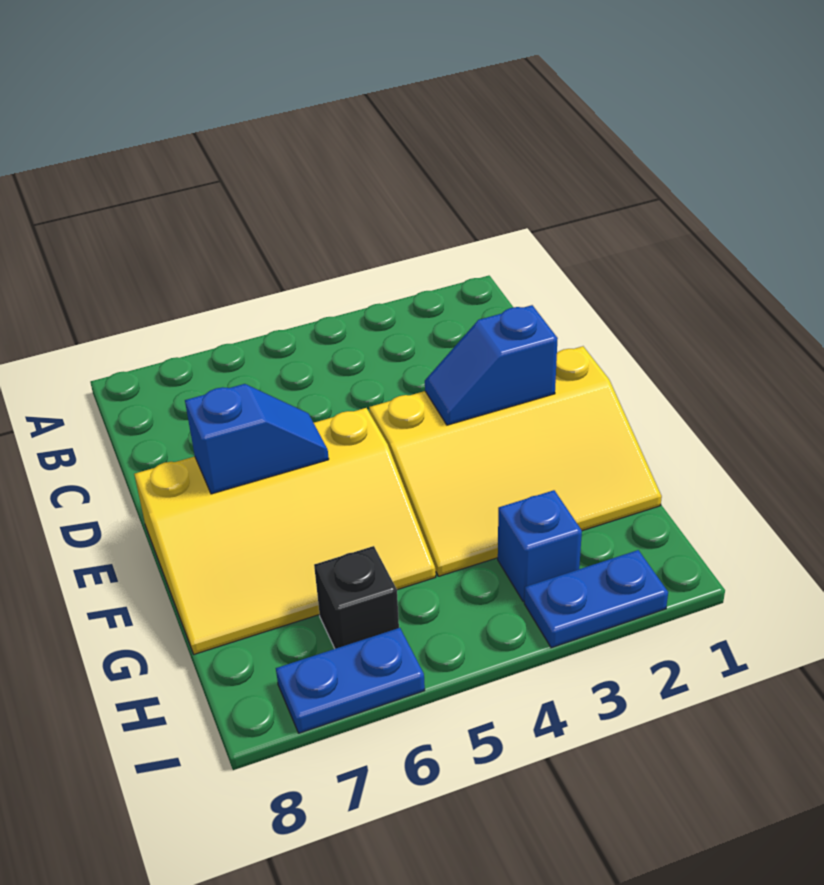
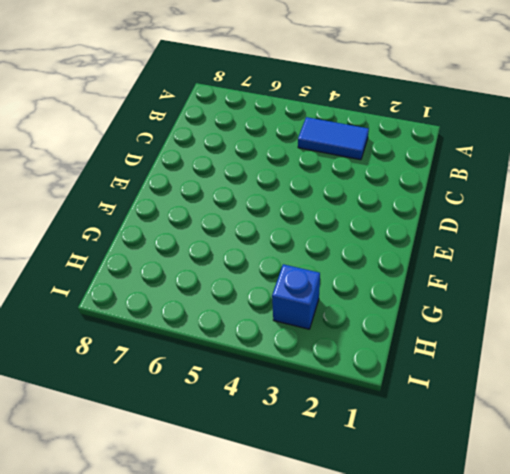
blue 1x2 tile [298,117,369,160] -> none
none -> yellow 3x4 slope [369,346,662,576]
none -> yellow 3x4 slope [134,408,436,654]

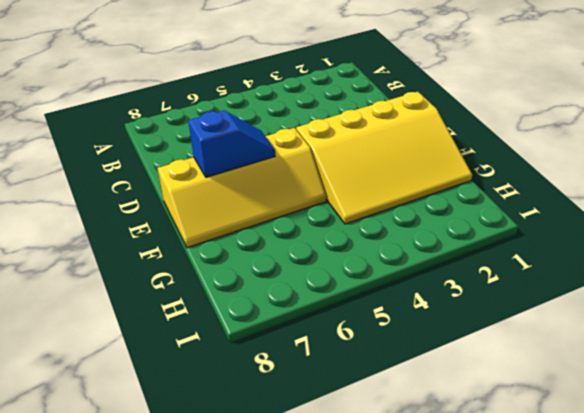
yellow 2x4 slope [158,128,326,248] -> yellow 3x4 slope [134,408,436,654]
none -> blue 1x1 brick [498,490,582,601]
none -> black 1x1 brick [314,546,399,649]

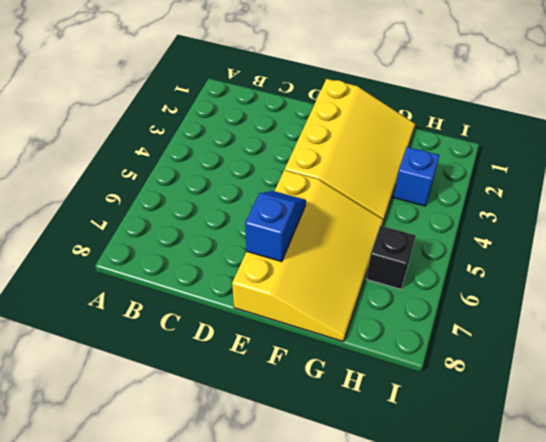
none -> blue 1x2 plate [524,550,668,648]
none -> blue 1x2 plate [276,628,425,733]

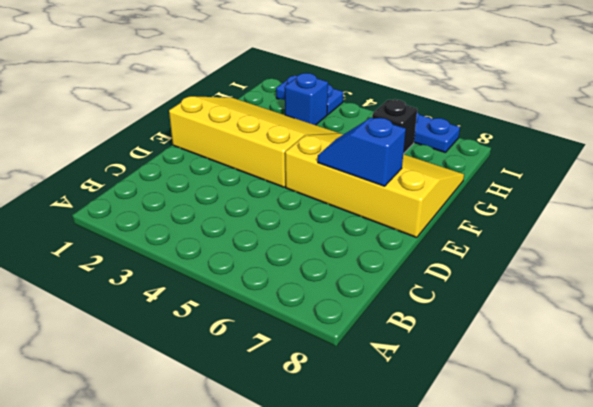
none -> blue 1x2 slope [425,305,558,425]

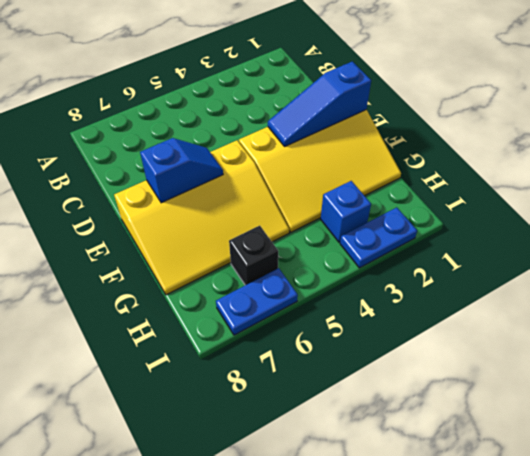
blue 1x3 slope [268,61,371,147] -> blue 1x2 slope [425,305,558,425]

